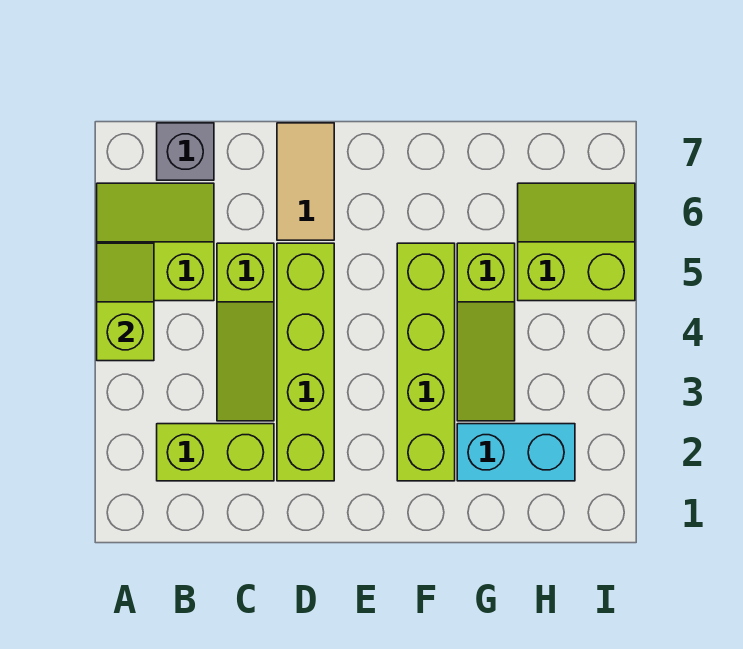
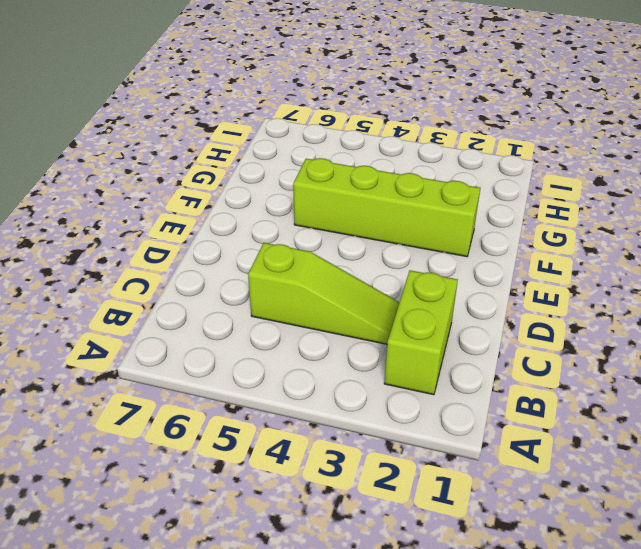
none -> lime 2x2 slope [97,183,214,301]
none -> grey 1x1 brick [157,123,214,180]

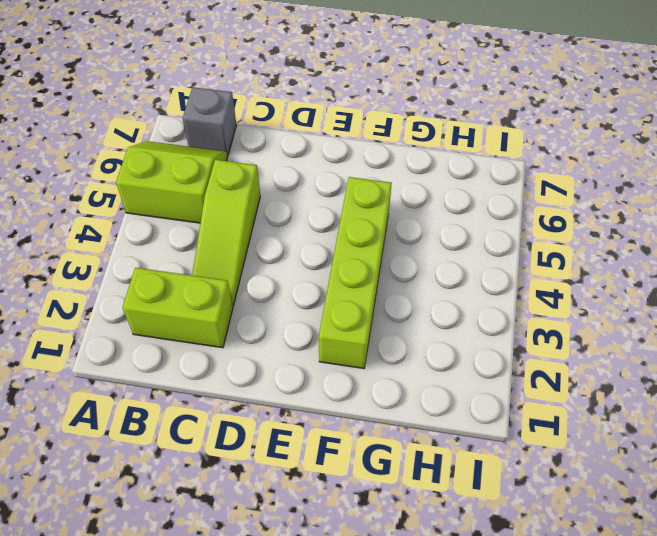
none -> lime 1x4 brick [277,243,334,481]
none -> tan 1x2 tile [277,123,334,240]

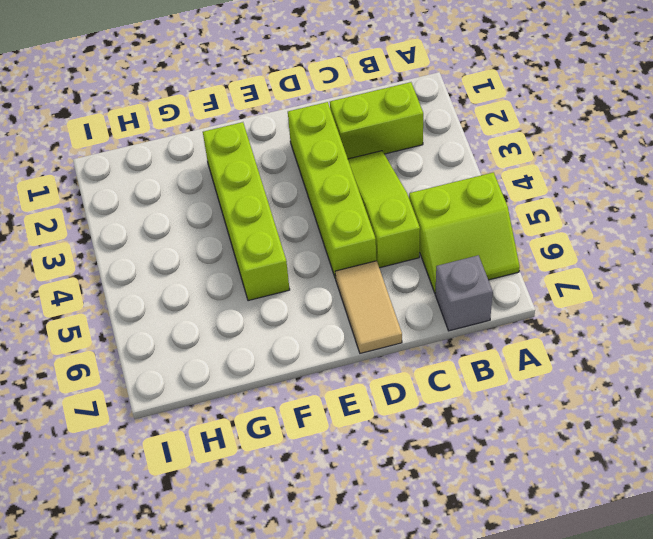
none -> cyan 1x2 brick [457,424,575,481]
none -> lime 1x3 slope [457,243,515,421]

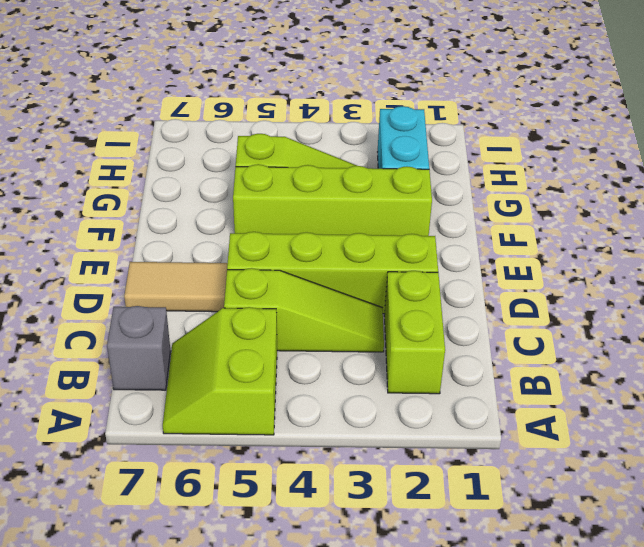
none -> lime 2x2 slope [518,183,635,301]
none -> lime 1x2 slope [97,243,154,361]

